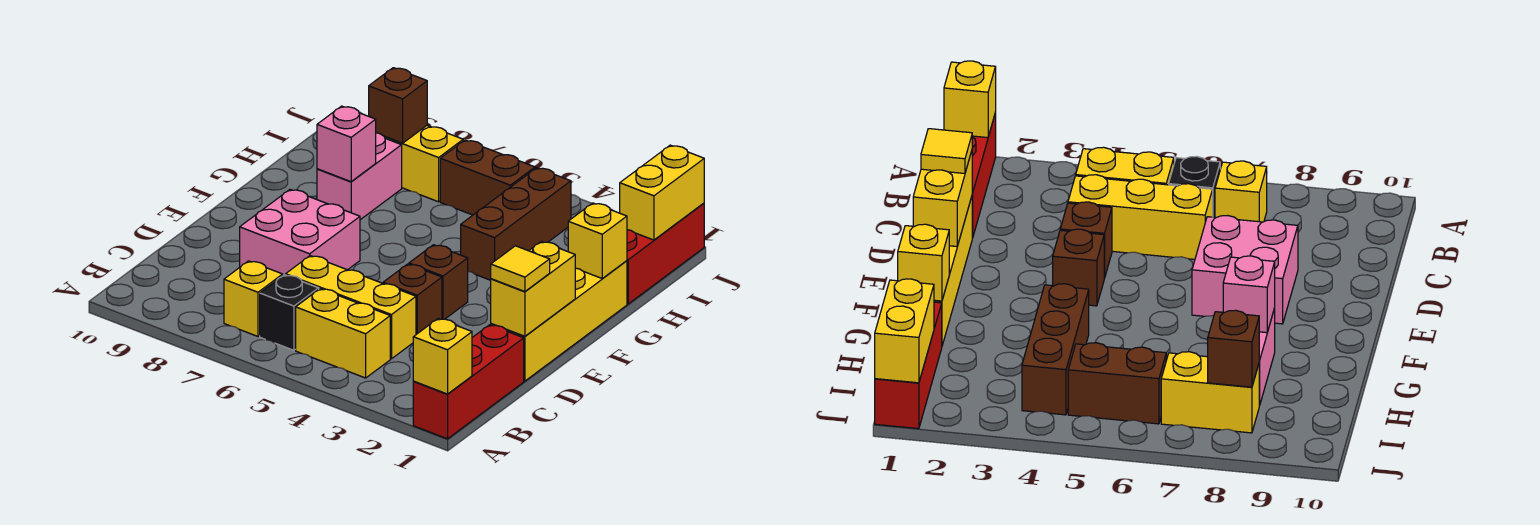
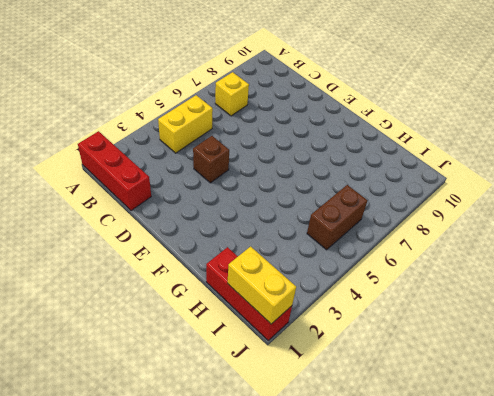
none -> black 1x1 brick [260,275,319,350]
none -> yellow 1x3 brick [286,256,416,359]
none -> yellow 1x4 brick [491,261,627,381]

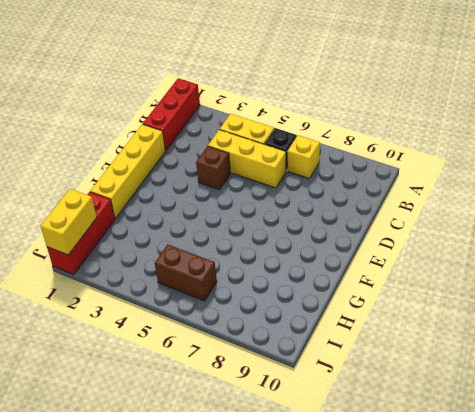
none -> pink 2x2 brick [240,189,360,275]
none -> brown 1x1 brick [409,245,468,319]
none -> brown 1x3 brick [461,168,571,280]

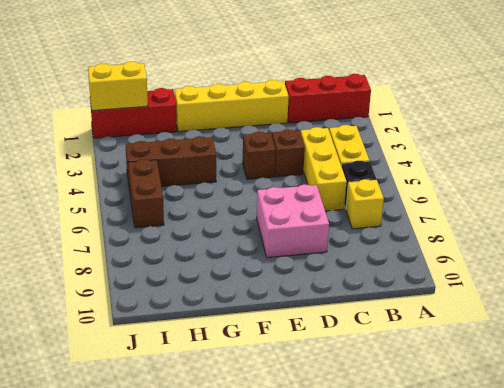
none -> pink 1x2 brick [317,133,402,220]
none -> yellow 1x2 brick [384,126,463,202]
none -> yellow 1x1 brick [413,319,472,394]

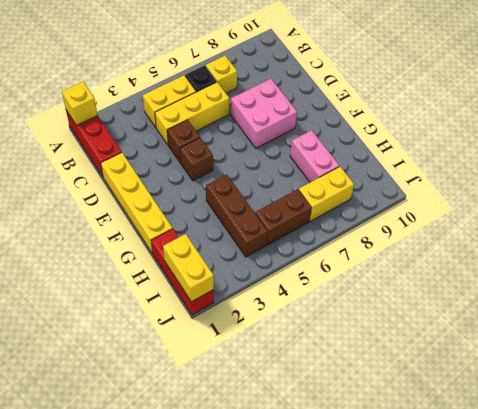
none -> yellow 1x2 brick [491,242,575,336]
none -> yellow 1x1 brick [568,203,627,279]
none -> pink 1x1 brick [317,106,376,182]

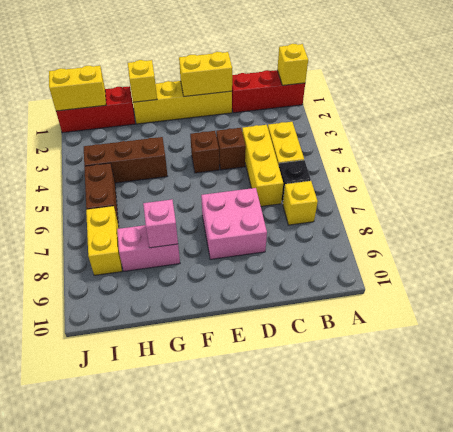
none -> brown 1x1 brick [369,68,427,143]
none -> yellow 1x1 tile [491,246,550,292]

